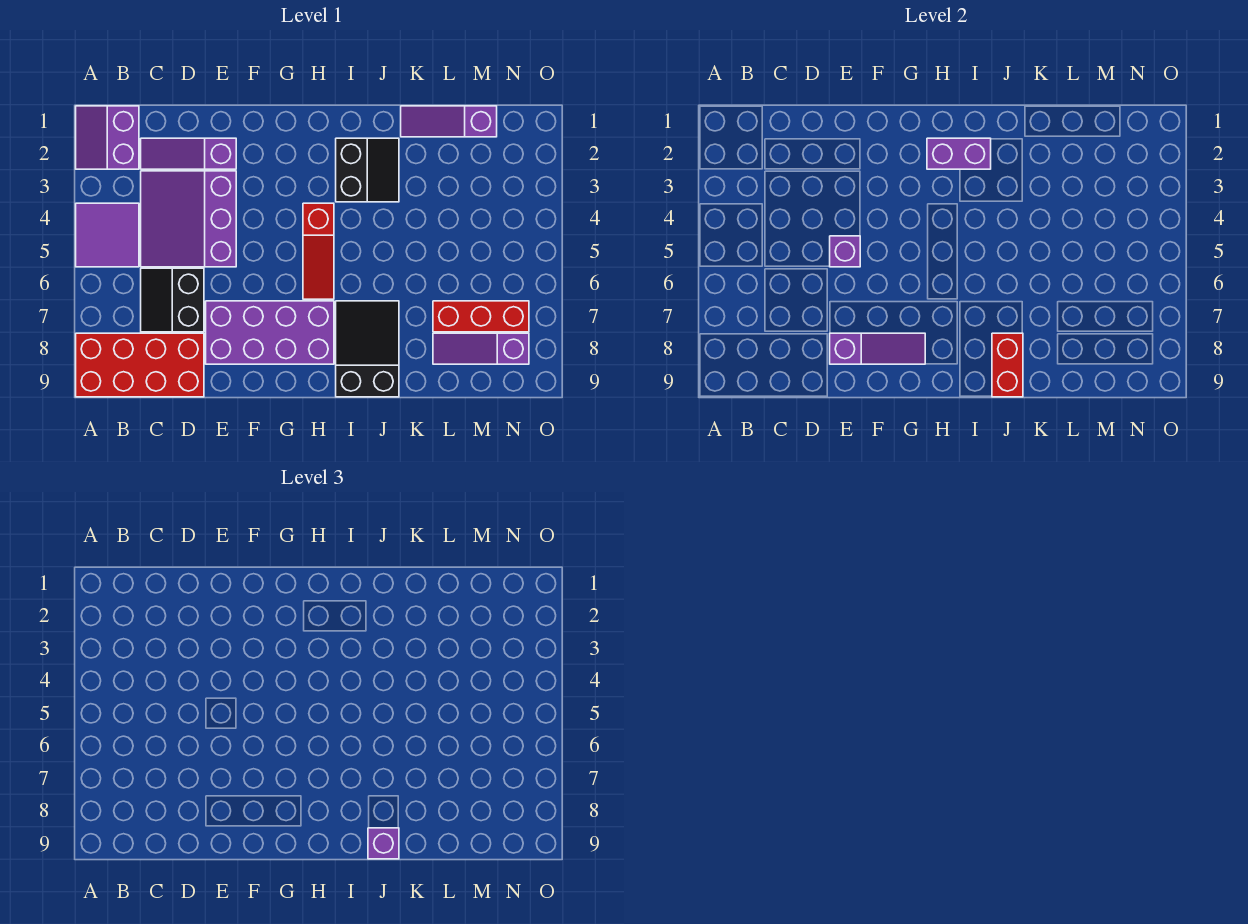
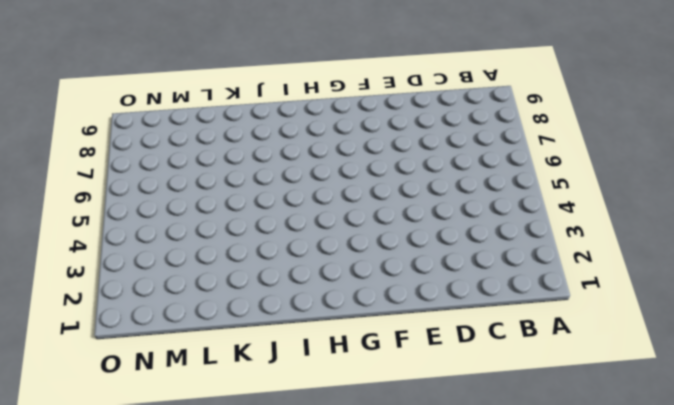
none -> purple 2x2 slope [76,106,139,169]
none -> purple 2x2 tile [76,203,139,267]
none -> red 2x4 brick [76,333,204,397]

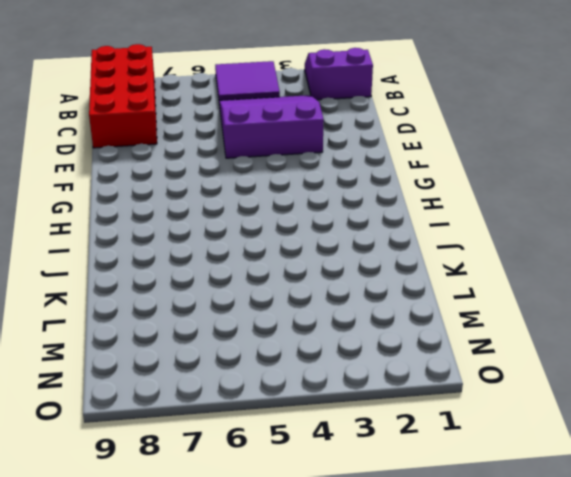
none -> purple 1x3 slope [141,138,236,169]
none -> black 2x2 slope [141,268,204,332]
none -> purple 2x4 brick [206,301,334,364]

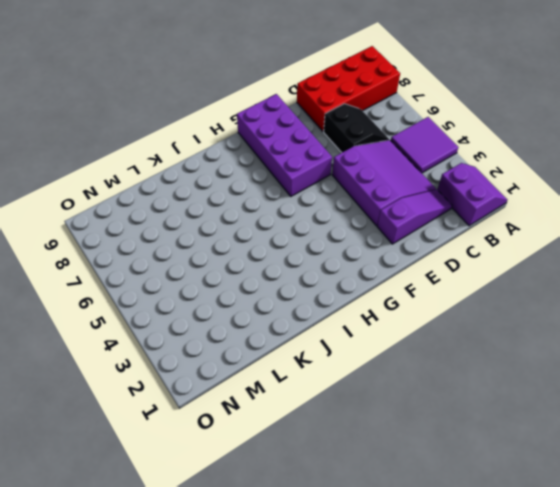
purple 2x4 brick [237,94,332,196] -> purple 2x4 brick turned to [206,301,334,364]
none -> red 1x3 slope [303,203,334,299]
none -> black 2x2 slope [336,138,399,202]
none -> black 2x3 slope [336,301,399,397]

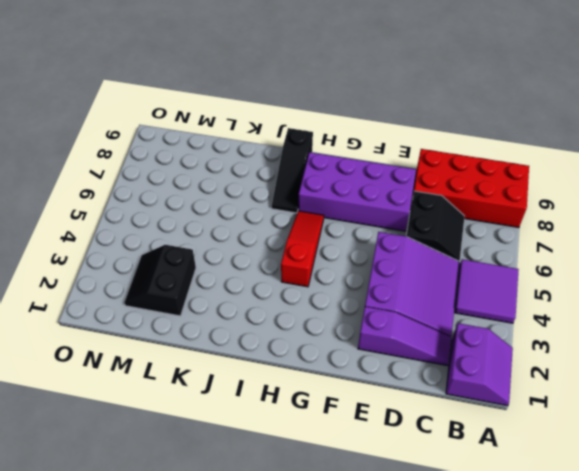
black 1x3 slope [272,128,313,213] -> black 2x3 slope [336,301,399,397]
black 2x2 slope [124,245,196,316] -> black 2x2 slope moved to [336,138,399,202]
none -> purple 1x3 slope [401,106,497,137]
none -> red 1x3 brick [433,301,529,332]
none -> purple 1x3 slope [433,333,529,364]

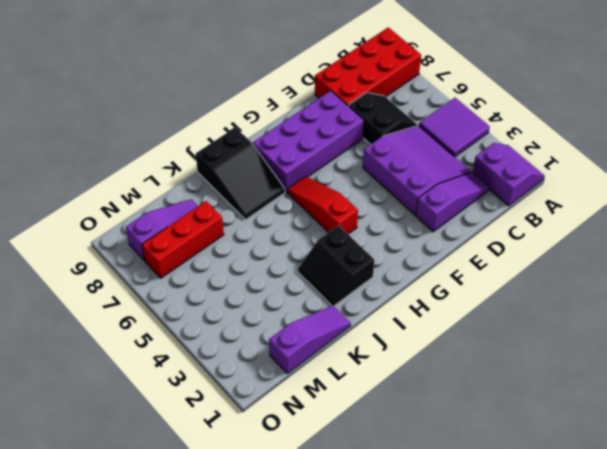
none -> purple 1x1 brick [830,236,860,267]
none -> purple 1x3 slope [830,333,925,364]
none -> purple 1x2 brick [927,138,991,169]

